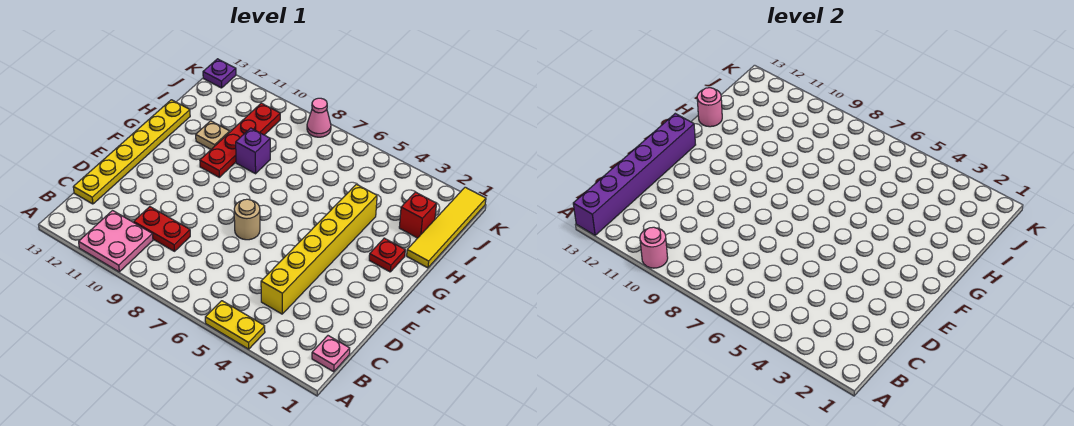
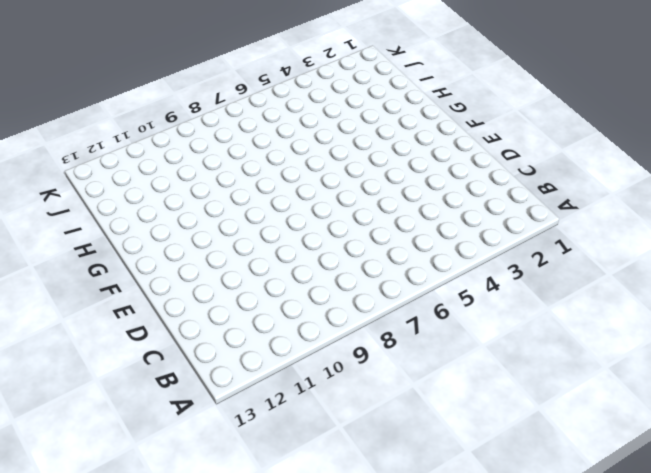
none -> yellow 1x2 plate [205,301,265,349]
none -> pink 2x2 plate [79,211,153,272]
none -> pink 1x1 plate [312,336,350,372]

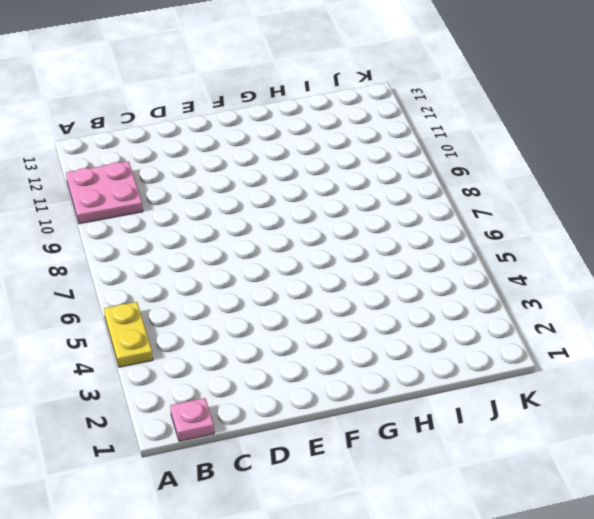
none -> yellow 1x6 brick [261,184,377,314]
none -> red 1x2 plate [134,207,190,251]
none -> yellow 1x6 plate [73,100,190,204]

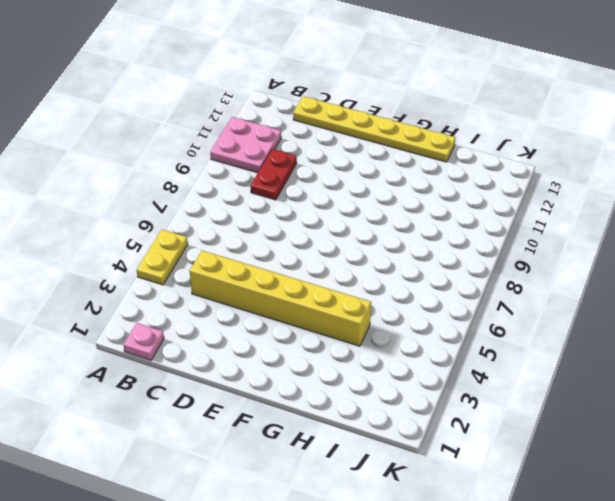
none -> tan 1x1 round brick [234,199,260,240]
none -> red 1x1 plate [369,238,405,272]
none -> red 1x4 plate [200,103,280,177]

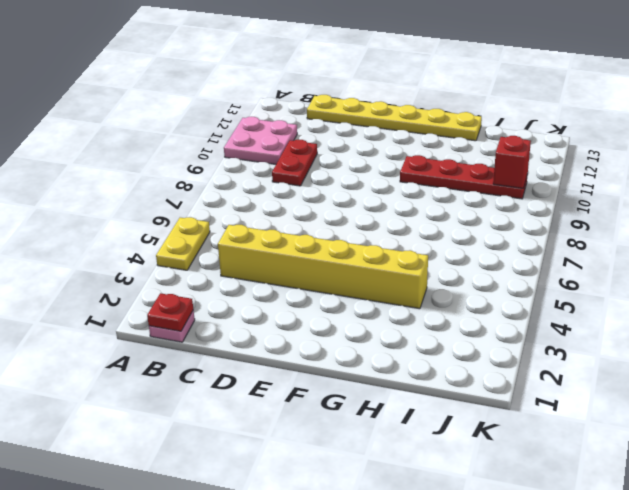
red 1x1 plate [147,293,193,331] -> red 1x1 plate moved to [369,238,405,272]
red 1x1 brick [493,136,531,188] -> red 1x1 brick moved to [399,192,436,238]
none -> tan 1x1 round brick [234,199,260,240]
none -> yellow 1x4 tile [407,187,486,268]
none -> purple 1x1 brick [236,128,270,174]

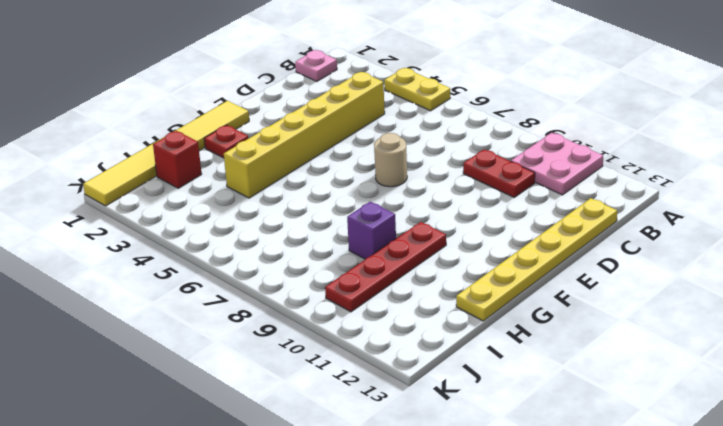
yellow 1x6 tile [83,101,249,206] -> yellow 1x4 tile [407,187,486,268]
none -> tan 1x1 plate [196,121,230,149]
none -> pink 1x1 cone [307,98,331,137]
none -> purple 1x1 plate [203,59,236,88]

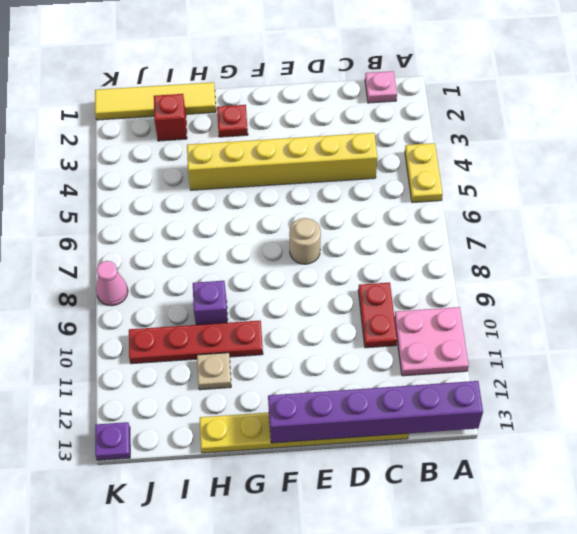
none -> pink 1x1 round brick [640,227,668,268]
none -> pink 1x1 round brick [697,88,722,127]

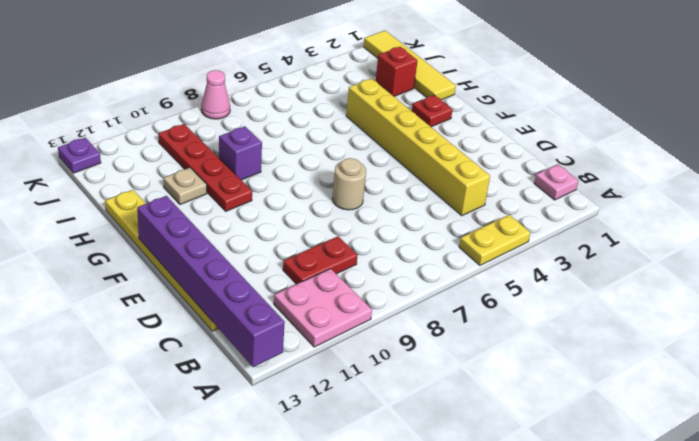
none -> pink 1x1 round brick [640,227,668,268]
none -> pink 1x1 round brick [697,88,722,127]

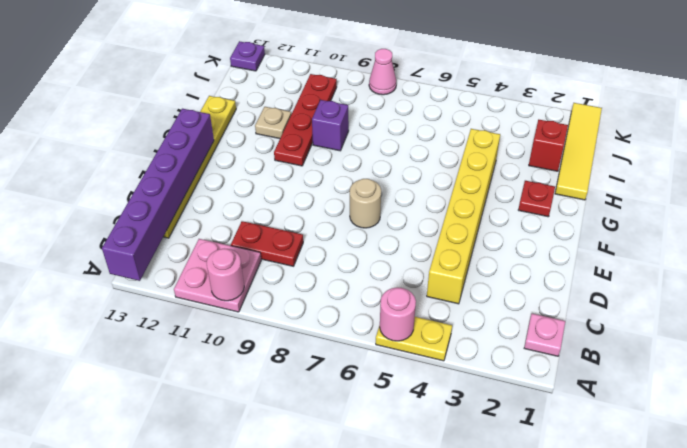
pink 1x1 round brick [380,287,416,341] -> pink 1x1 round brick moved to [697,88,722,127]

